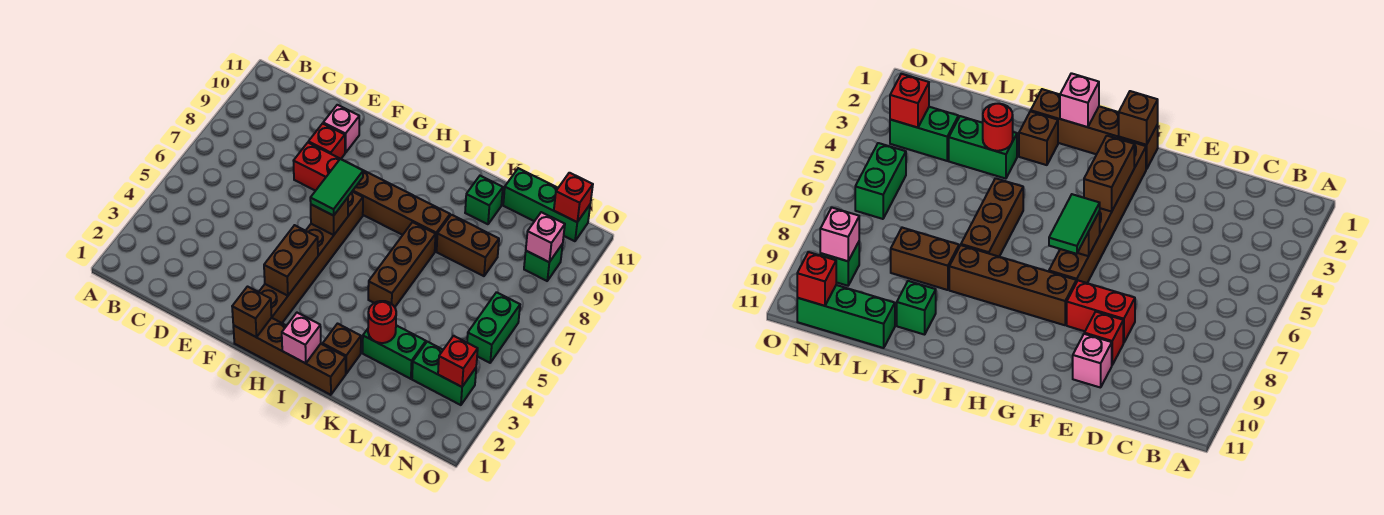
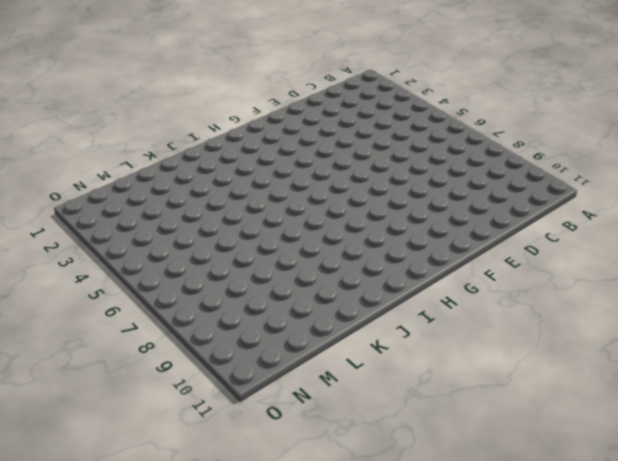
none -> red 1x2 brick [294,143,340,191]
none -> red 1x1 brick [308,124,345,159]
none -> pink 1x1 brick [323,105,359,153]

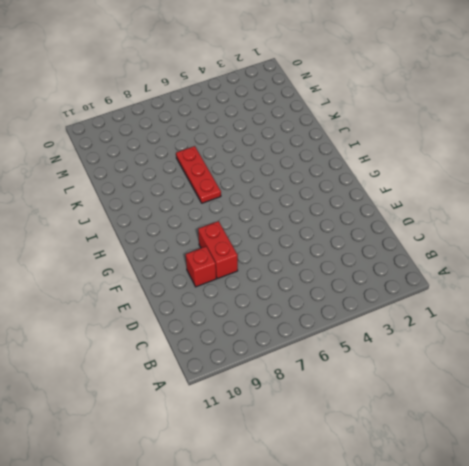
red 1x3 plate [176,146,221,203] -> brown 1x3 brick [368,222,436,307]
none -> pink 1x1 brick [323,105,359,153]
none -> brown 1x4 brick [233,318,346,395]
none -> brown 1x6 brick [259,192,363,323]

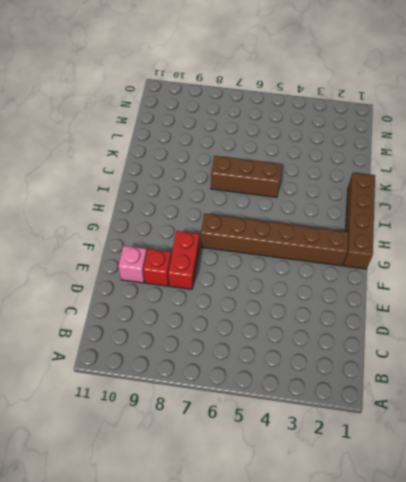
none -> brown 1x4 brick [352,170,450,251]
none -> brown 1x1 brick [323,324,361,374]
none -> green 1x2 brick [363,325,426,379]

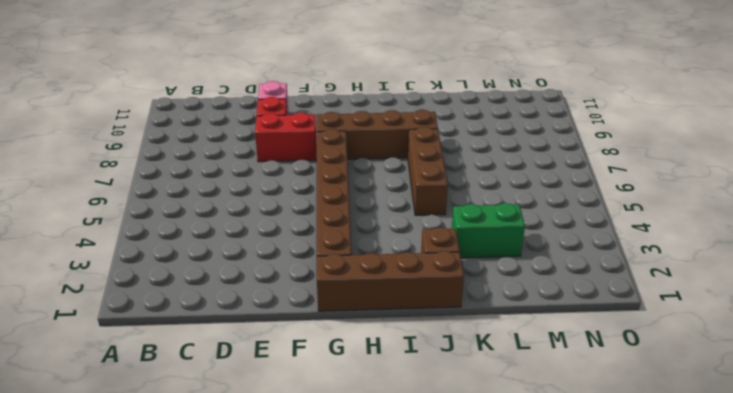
none -> brown 1x2 brick [437,215,499,276]
none -> green 1x1 brick [465,176,503,224]
none -> green 1x3 brick [503,168,590,241]

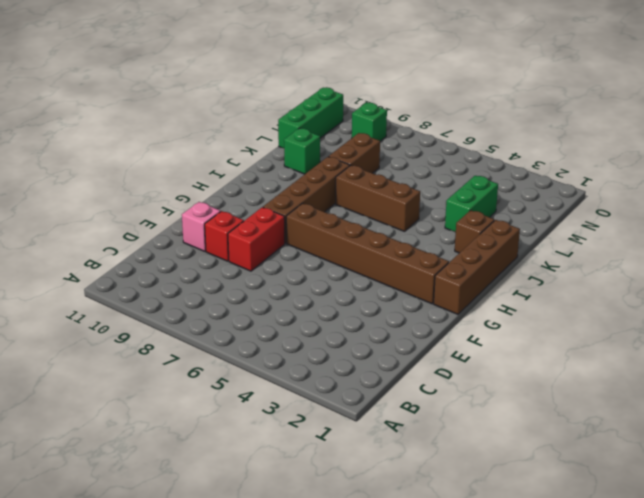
none -> green 1x2 brick [412,342,476,405]
none -> green 1x2 brick [467,292,520,363]
none -> brown 1x1 brick [232,287,272,337]

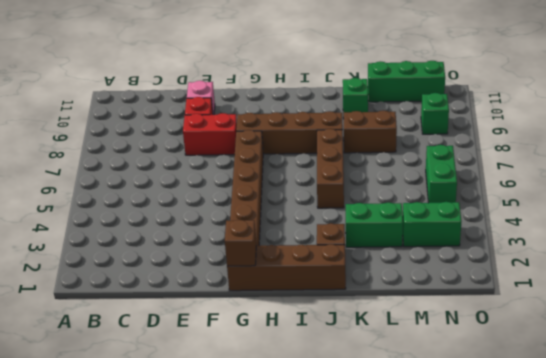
none -> brown 1x2 brick [264,225,318,296]
none -> brown 1x1 brick [311,198,348,235]
none -> pink 1x1 brick [282,313,321,363]

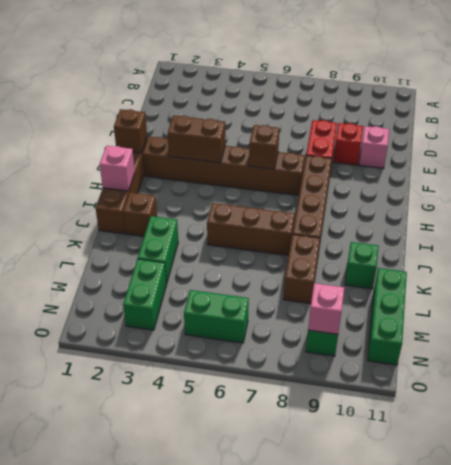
none -> red 1x1 round brick [368,301,396,343]
none -> red 1x1 brick [438,336,478,387]
none -> red 1x1 brick [554,173,593,222]

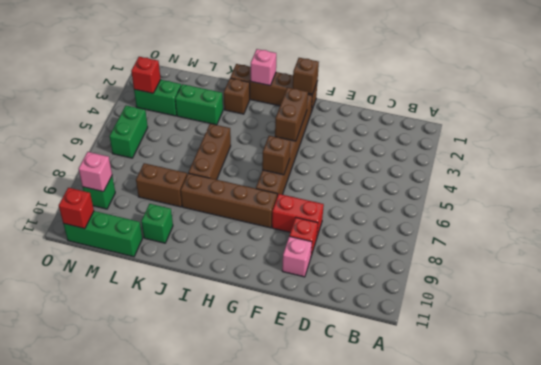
none -> red 1x1 round brick [368,301,396,343]
none -> green 1x2 tile [310,159,363,216]

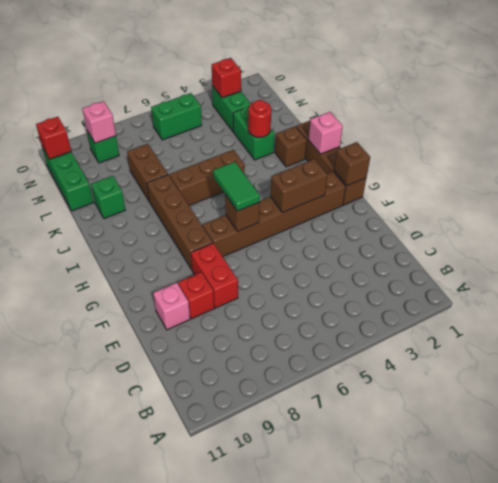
green 1x2 tile [213,162,260,211] -> green 1x2 tile turned to [310,159,363,216]

